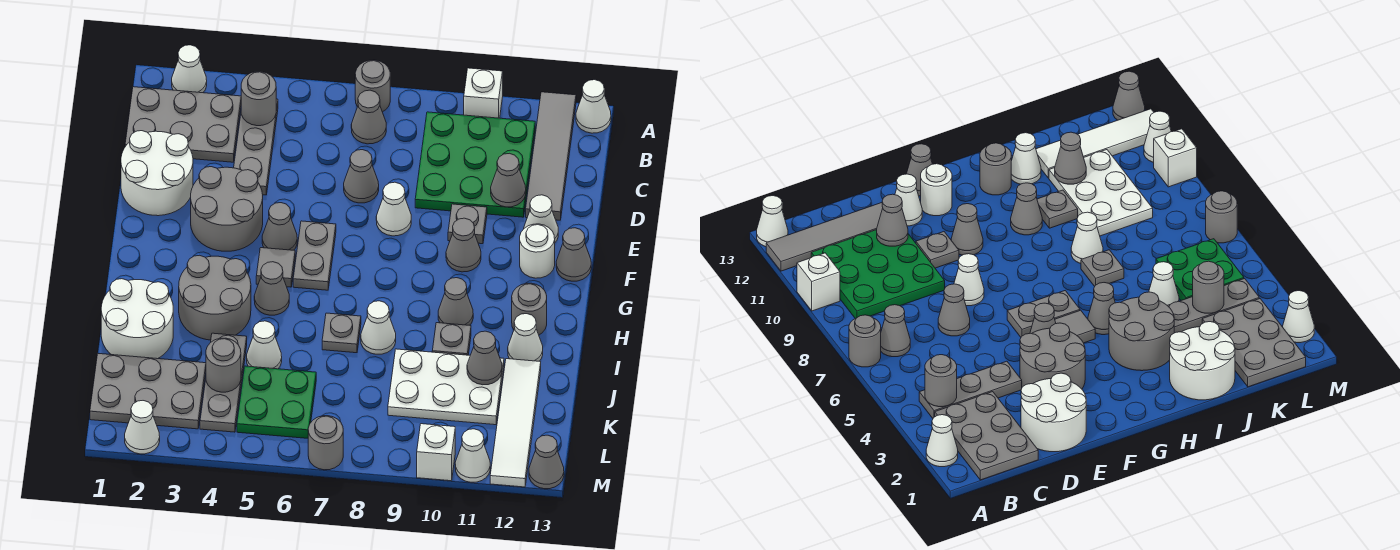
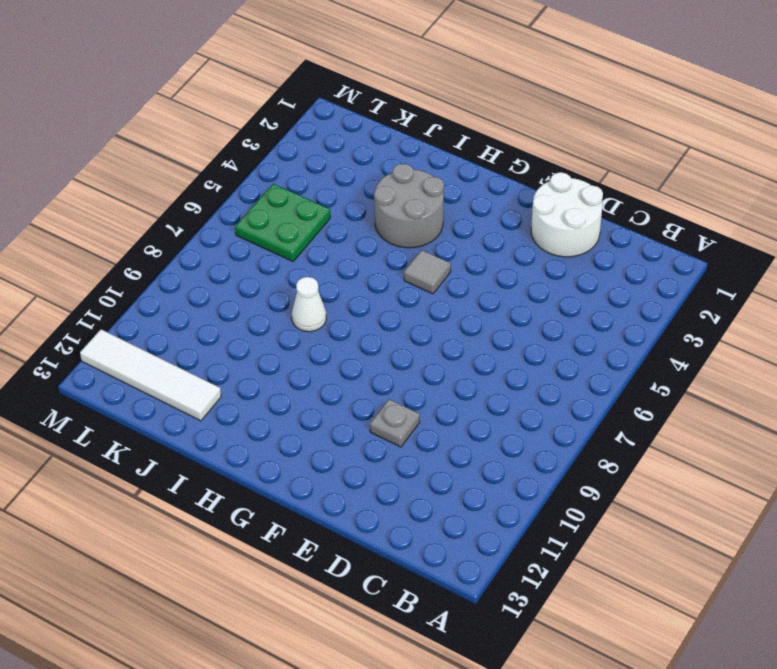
none -> white 1x1 cone [172,45,207,93]
none -> grey 1x1 round brick [355,60,390,112]
none -> white 1x1 brick [464,68,503,118]
none -> grey 1x4 tile [526,92,576,220]

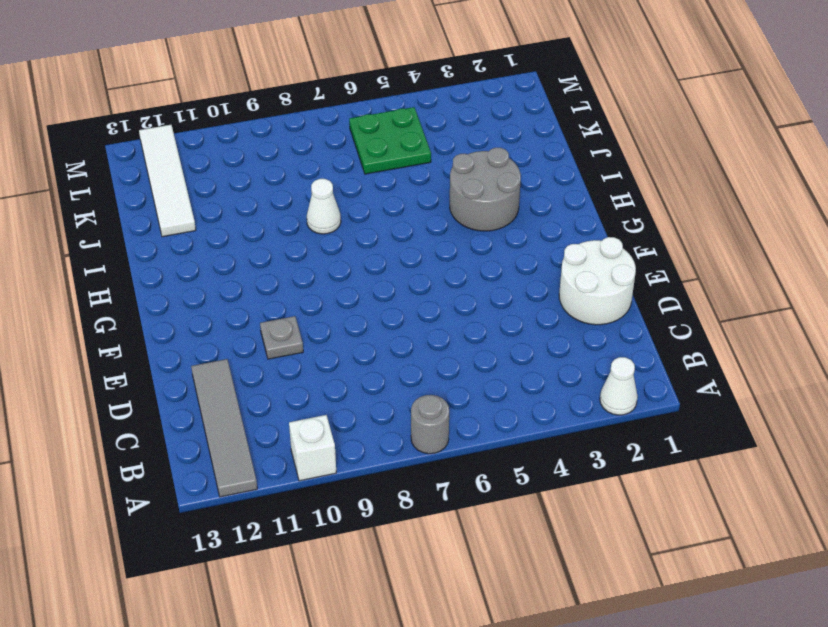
none -> white 1x1 cone [576,80,611,133]
none -> grey 2x3 plate [125,87,241,162]
none -> grey 1x3 plate [234,99,278,195]
none -> grey 1x1 cone [351,90,386,144]

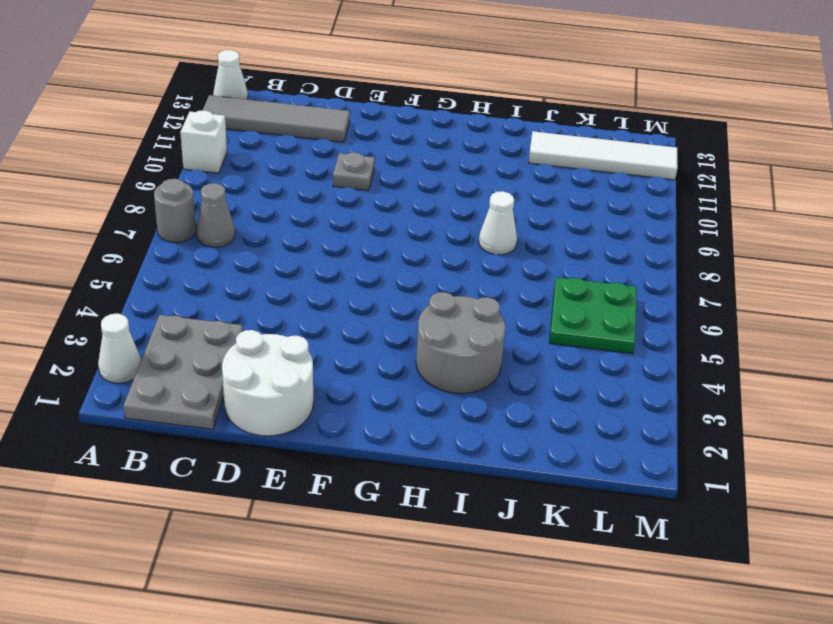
none -> grey 1x3 plate [234,99,278,195]
none -> green 3x3 plate [415,112,535,217]
none -> grey 1x1 cone [344,150,379,203]
none -> grey 2x2 round brick [191,167,263,251]

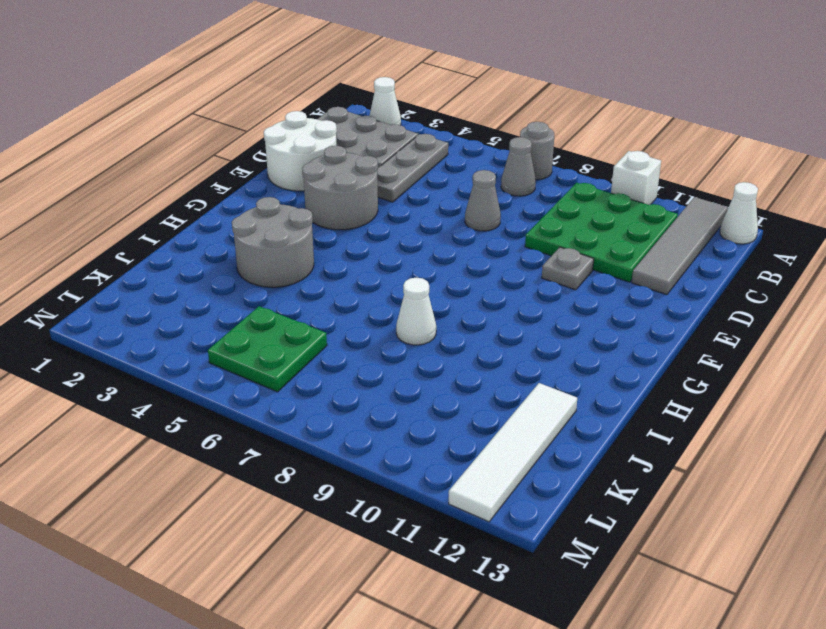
none -> white 1x1 cone [376,182,411,236]
none -> white 1x1 cone [524,195,558,242]
none -> grey 1x1 cone [262,203,297,250]
none -> grey 1x2 plate [293,221,336,290]

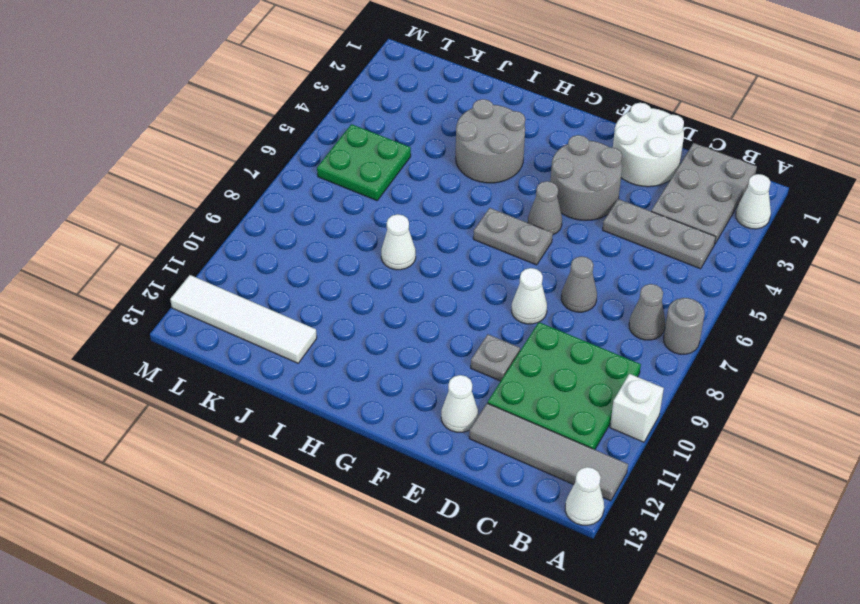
none -> grey 1x1 cone [446,218,481,272]
none -> white 1x1 round brick [520,224,555,278]
none -> grey 1x1 cone [556,228,591,281]
none -> grey 1x1 tile [256,248,295,287]

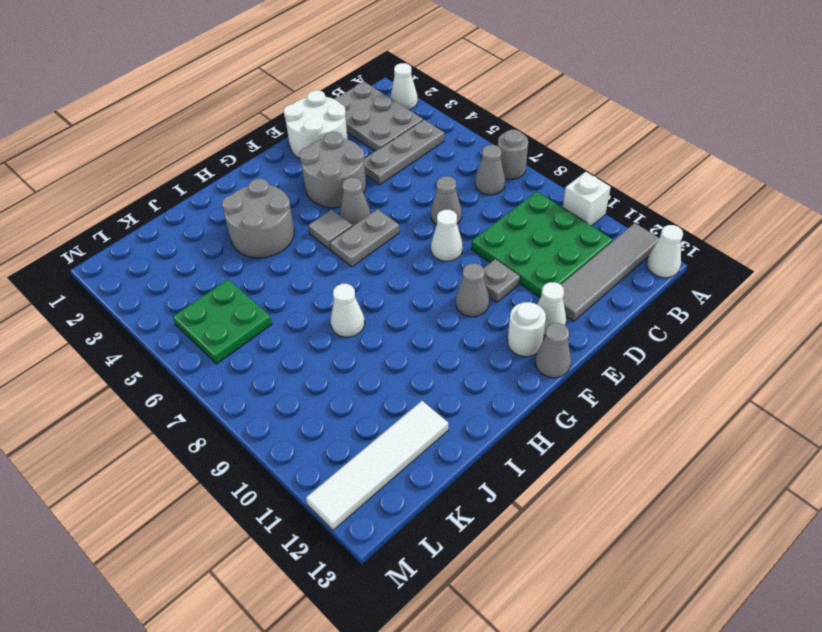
none -> grey 1x1 cone [254,262,289,315]
none -> grey 1x1 cone [438,278,473,325]
none -> grey 1x1 round brick [512,283,547,335]
none -> white 2x2 round brick [101,279,173,359]

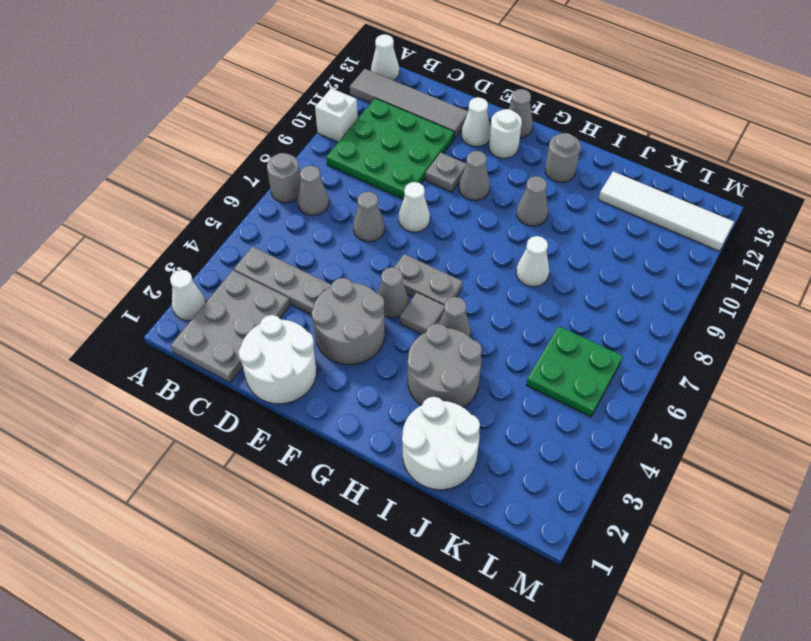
none -> grey 1x1 plate [322,313,361,353]
none -> grey 1x1 plate [432,323,471,355]
none -> white 1x1 cone [508,314,543,361]
none -> grey 1x3 plate [200,333,247,432]

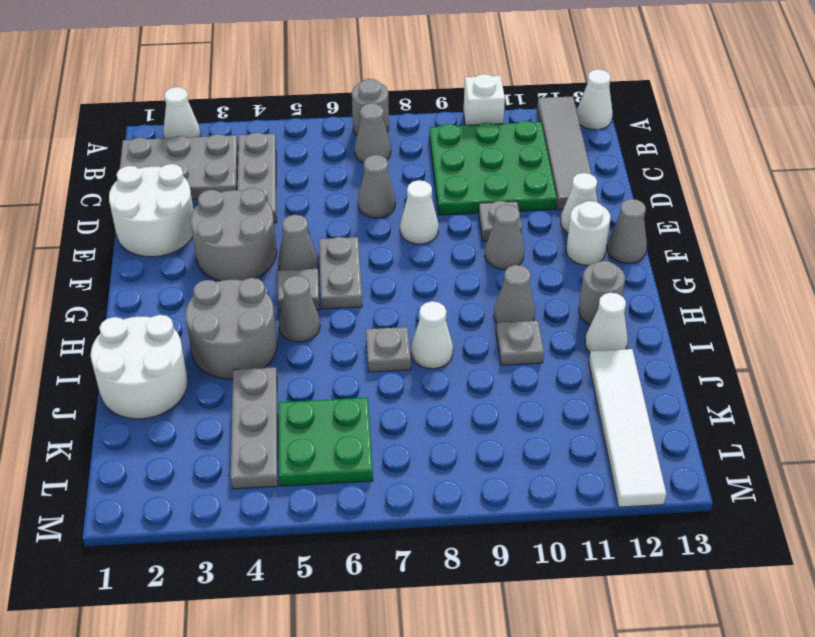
none -> white 1x1 cone [247,321,282,369]
none -> white 2x3 plate [388,349,504,425]
none -> grey 2x3 plate [90,354,206,429]
none -> white 1x1 cone [125,401,160,454]

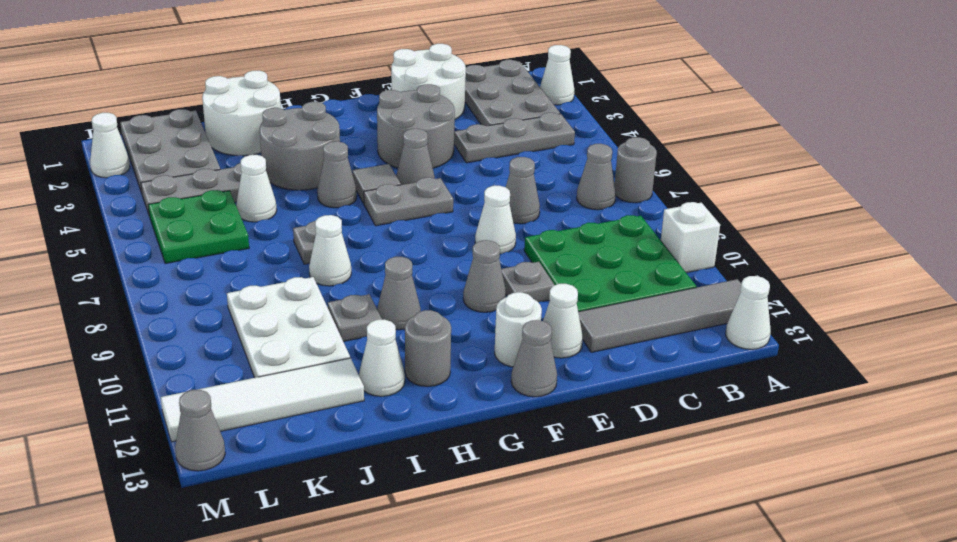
none -> grey 1x1 round brick [308,416,343,470]
none -> white 1x1 brick [417,424,455,481]
none -> white 1x1 cone [455,429,490,482]
none -> grey 1x1 round brick [241,71,276,126]

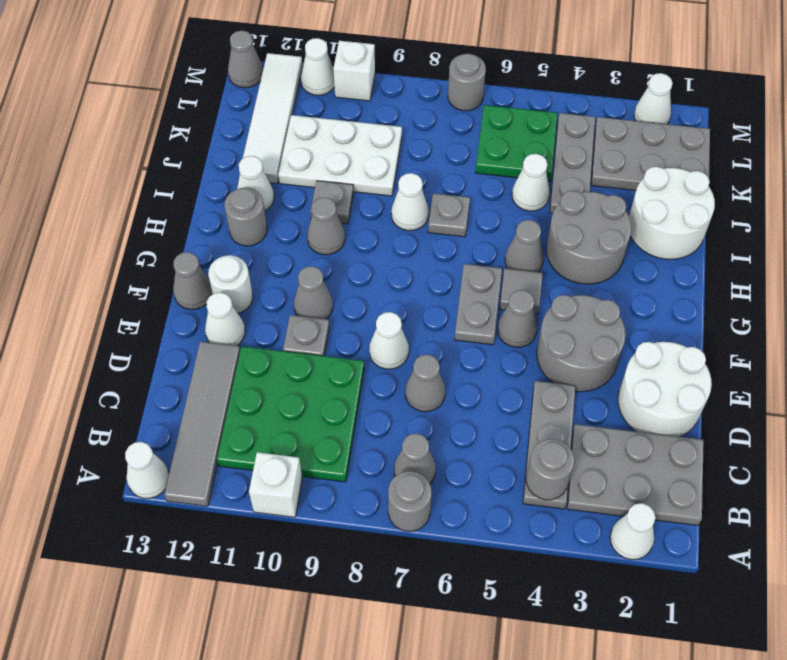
none -> grey 1x1 cone [491,153,526,207]
none -> grey 1x1 cone [467,331,502,385]
none -> grey 1x1 round brick [206,338,241,392]

